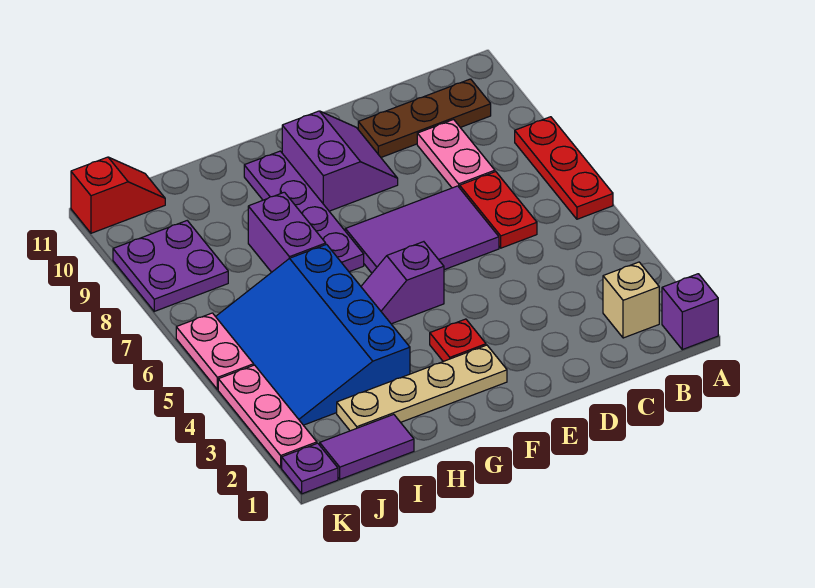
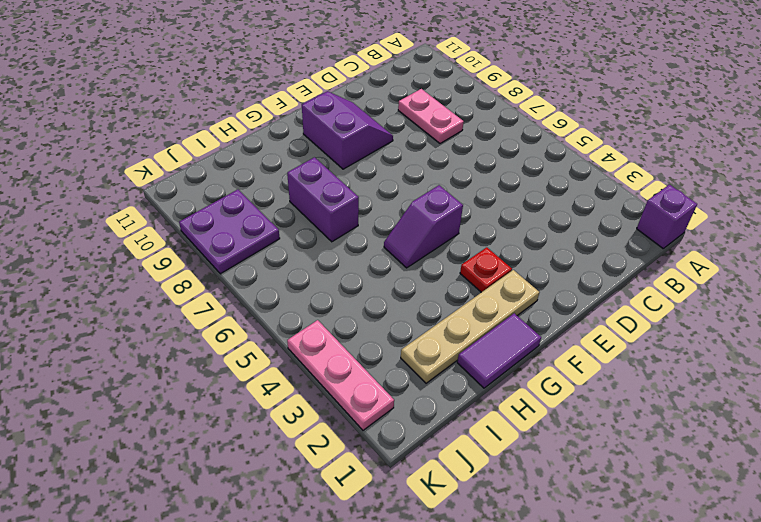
purple 1x2 tile [457,313,541,388] -> purple 1x2 tile moved to [320,414,414,479]
none -> red 1x3 plate [515,117,613,219]
none -> tan 1x1 brick [603,262,659,338]
none -> brown 1x3 plate [358,79,491,157]

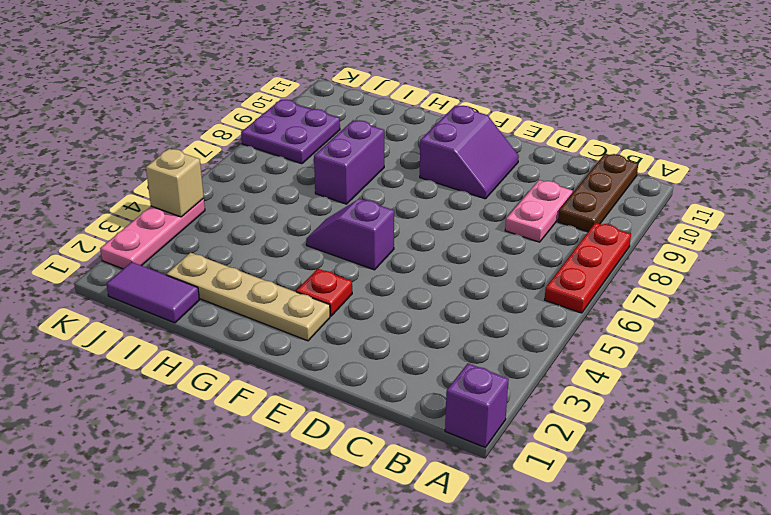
brown 1x3 plate [558,154,638,232] -> brown 1x3 plate turned to [358,79,491,157]
tan 1x1 brick [146,149,204,217] -> tan 1x1 brick moved to [603,262,659,338]
none -> red 1x2 plate [460,172,537,248]
none -> purple 2x3 tile [345,186,499,273]
none -> purple 1x4 plate [244,151,364,272]

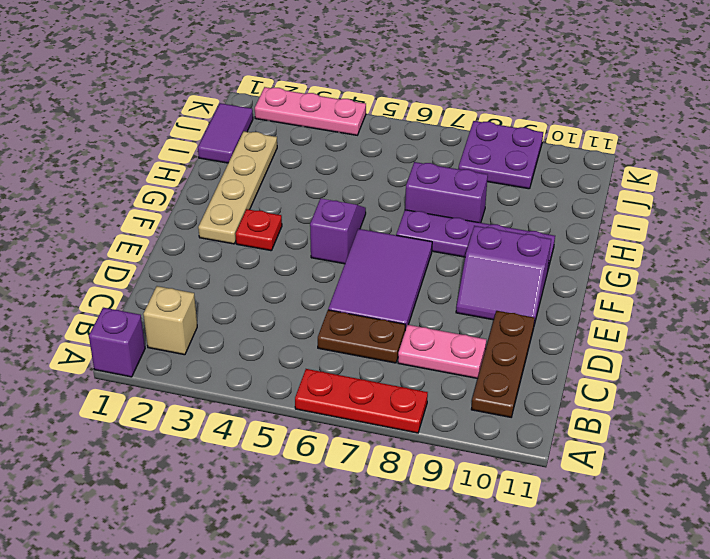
brown 1x2 plate [318,310,405,363] -> red 1x2 plate [460,172,537,248]
none -> blue 3x4 slope [216,244,410,425]
none -> red 1x2 slope [71,157,165,233]
none -> purple 1x1 plate [282,443,338,494]

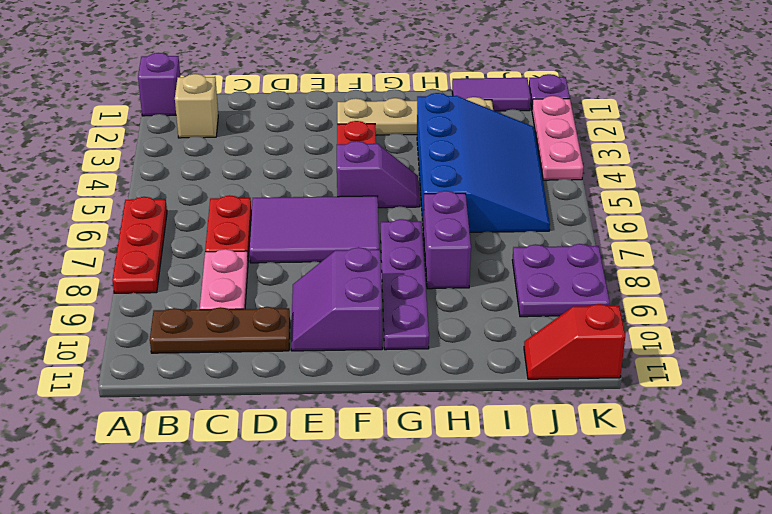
none -> pink 1x2 plate [176,313,254,390]

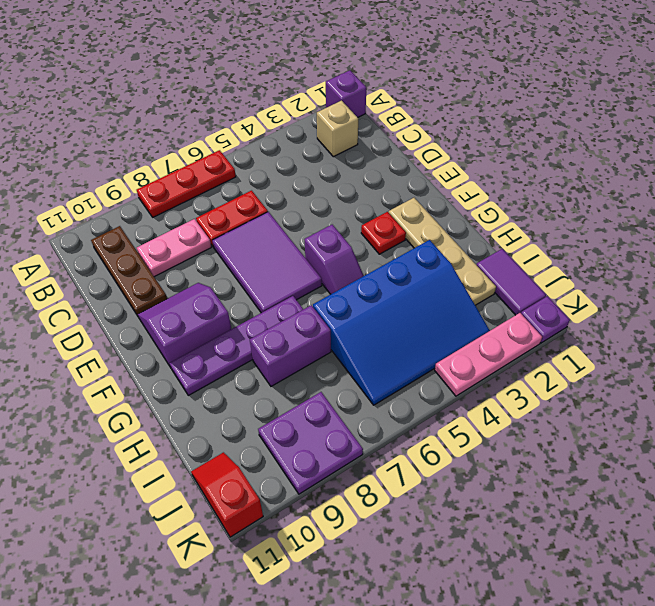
none -> pink 1x2 plate [176,313,254,390]

